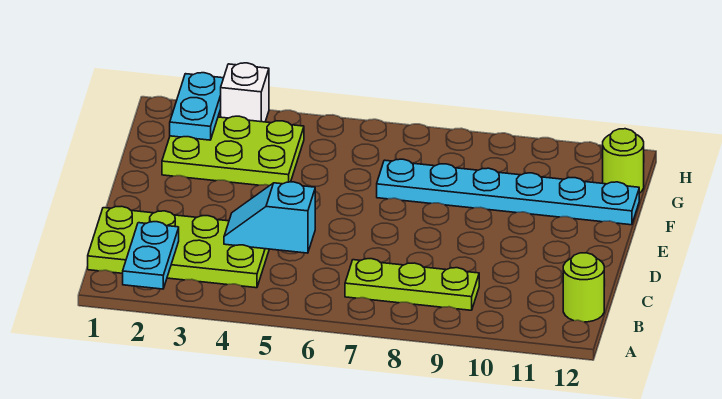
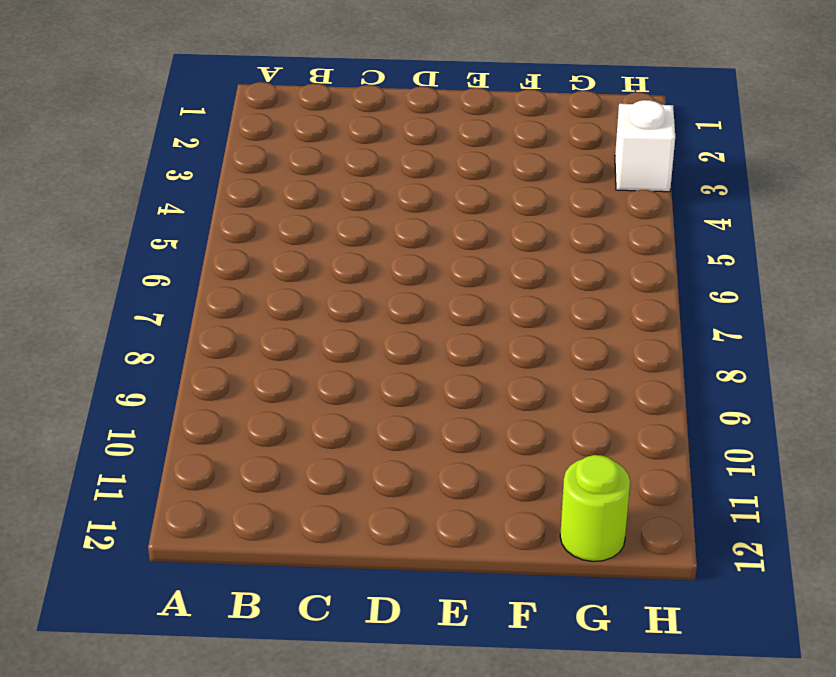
none -> lime 2x4 plate [88,206,269,288]
none -> lime 1x3 plate [345,259,479,310]

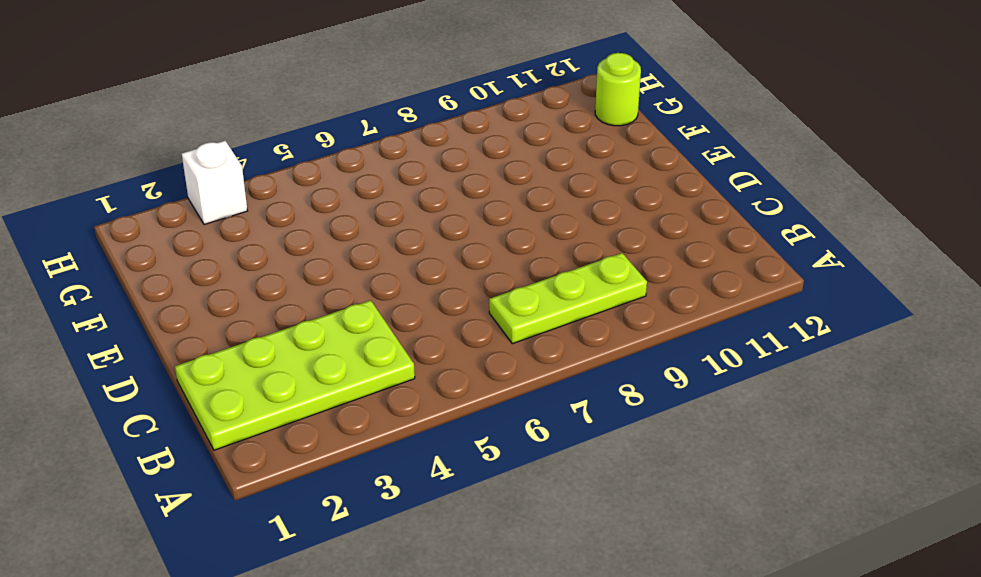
none -> lime 1x1 round brick [563,253,604,322]
none -> lime 2x3 plate [162,116,304,186]

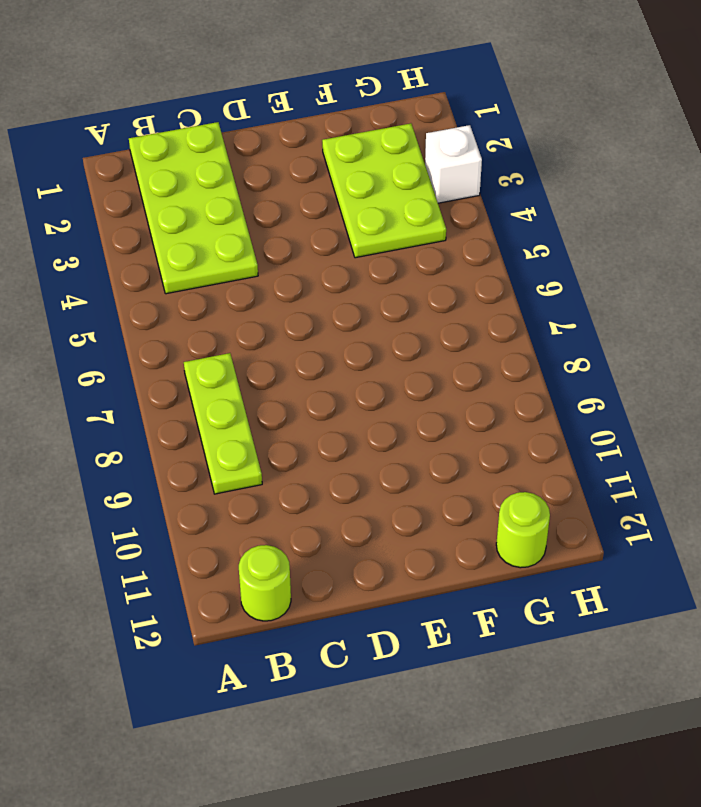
none -> cyan 1x6 plate [377,159,639,225]
none -> cyan 1x2 plate [123,222,179,289]

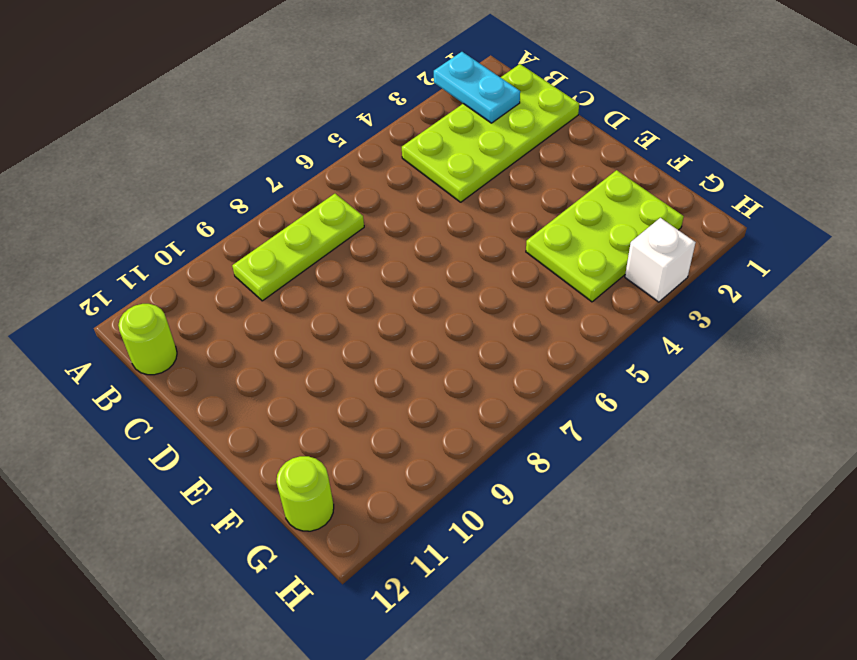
none -> cyan 1x6 plate [377,159,639,225]
none -> cyan 1x2 slope [224,182,315,253]

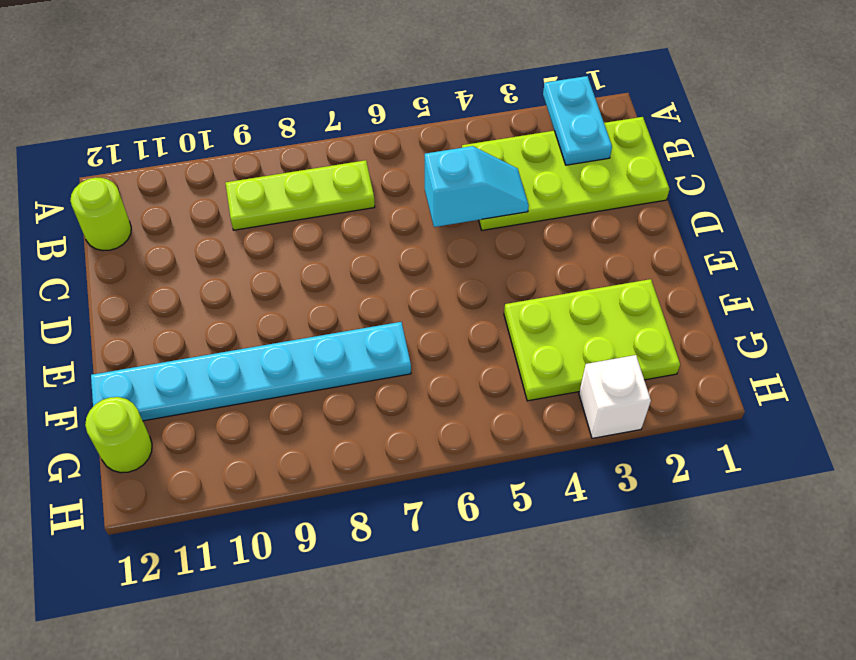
none -> cyan 1x2 plate [170,73,223,140]

